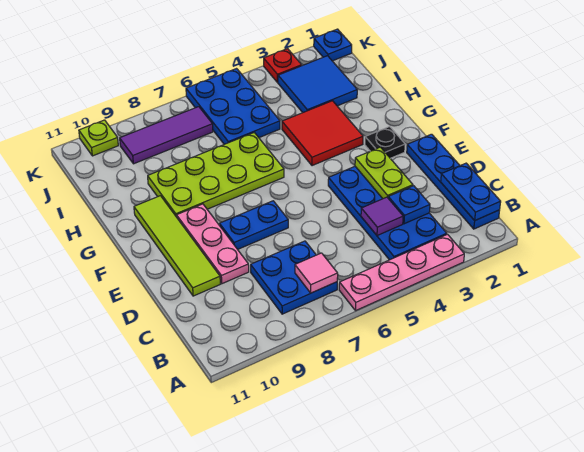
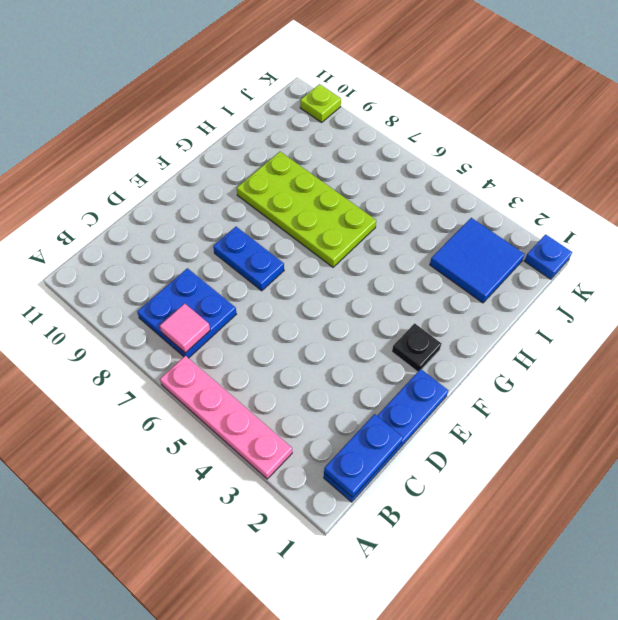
none -> blue 2x4 plate [328,167,447,260]
none -> pink 1x3 plate [177,204,249,284]
none -> lime 1x4 tile [134,196,220,296]

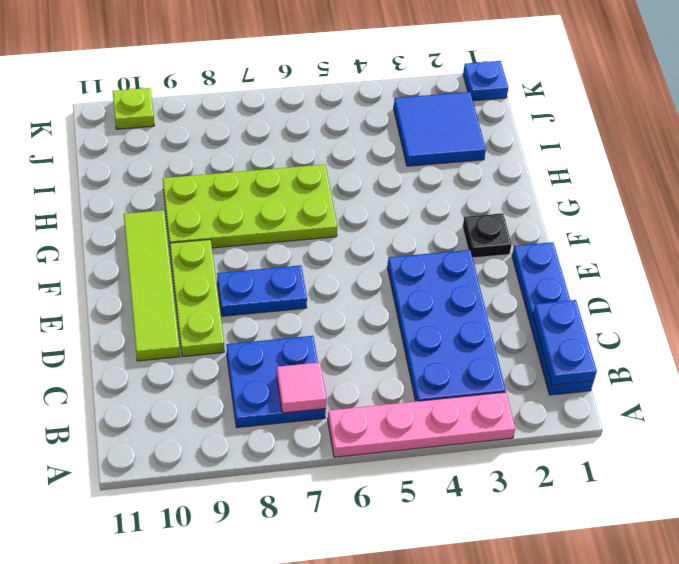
lime 1x3 plate [170,240,224,357] -> pink 1x3 plate [177,204,249,284]
none -> red 2x2 tile [282,101,363,166]
none -> blue 2x3 plate [186,69,280,144]
none -> purple 1x3 tile [120,107,213,164]

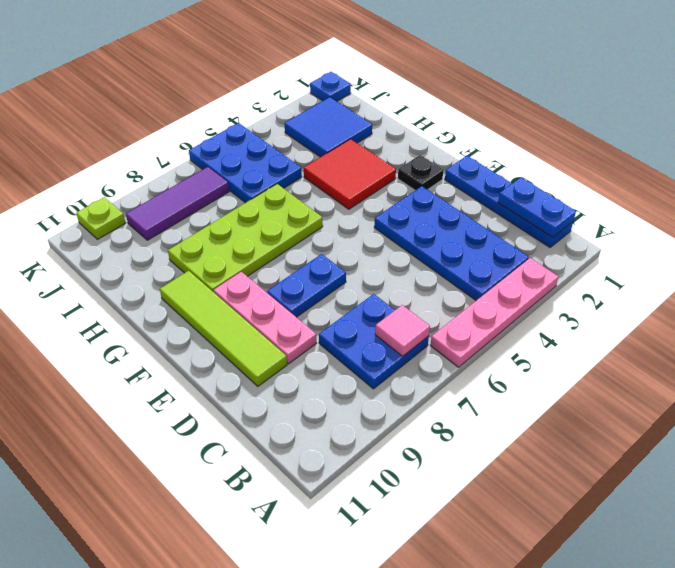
none -> red 1x1 plate [264,49,302,83]
none -> blue 1x1 plate [388,186,430,224]
none -> purple 1x1 tile [361,197,403,236]

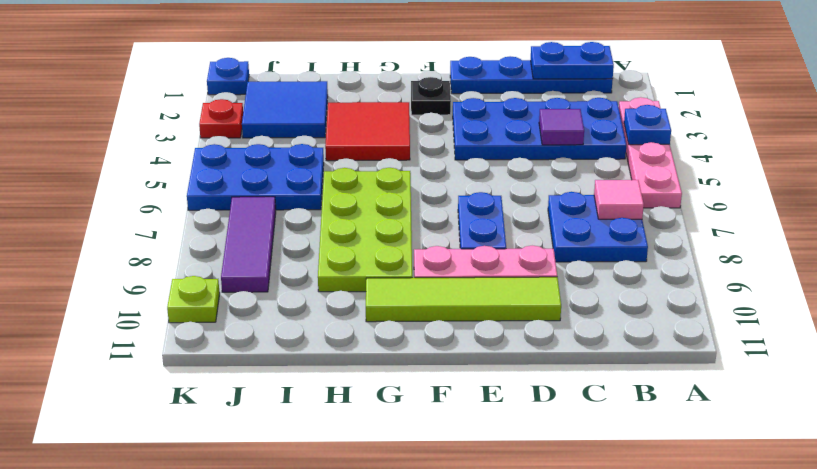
blue 1x1 plate [624,105,671,145] -> blue 1x1 plate moved to [388,186,430,224]
none -> lime 1x2 plate [355,147,413,199]

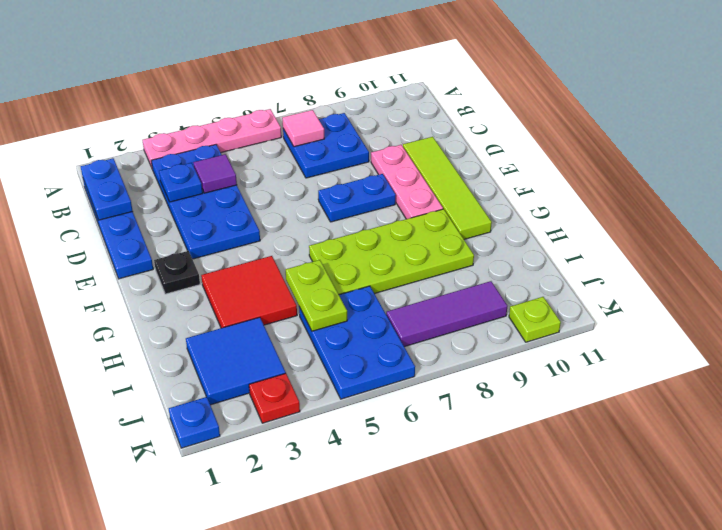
lime 1x2 plate [286,260,347,331] -> lime 1x2 plate moved to [355,147,413,199]

